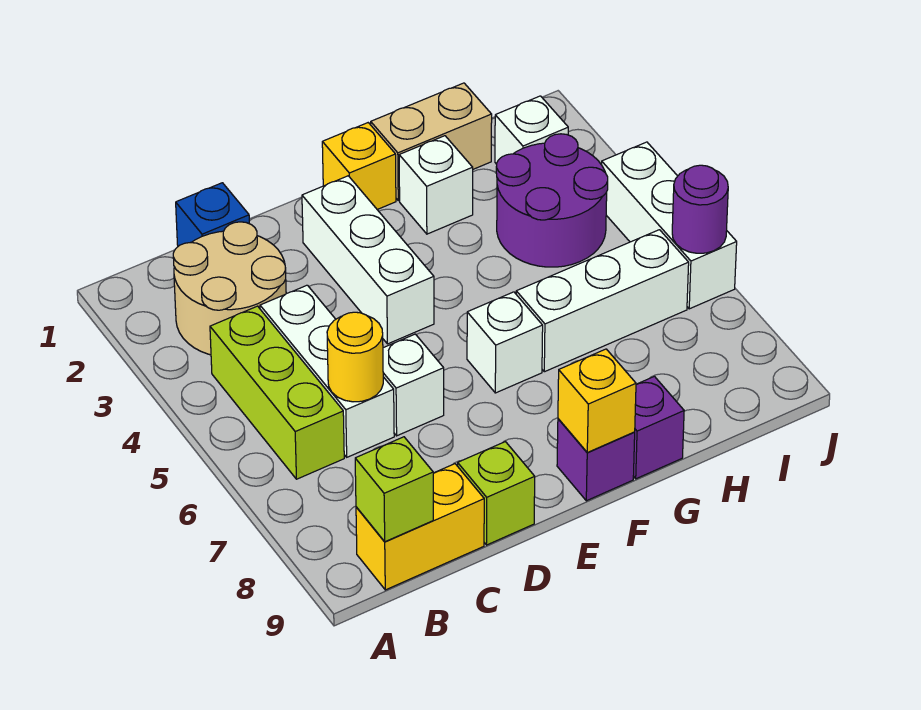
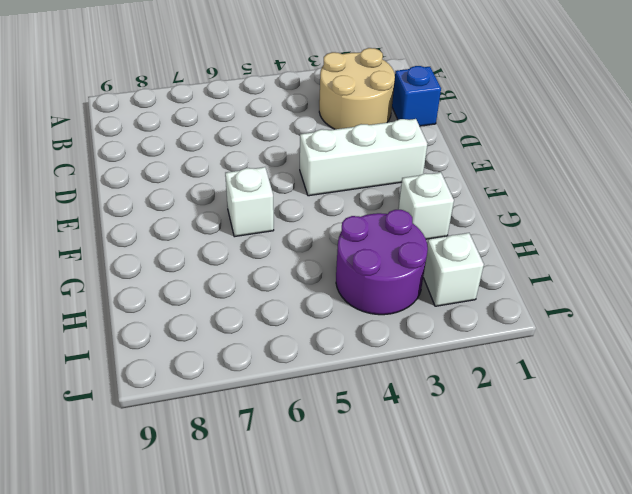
none -> lime 1x3 brick [210,306,344,479]
none -> yellow 1x2 brick [356,464,484,590]
none -> white 1x3 brick [260,285,394,457]

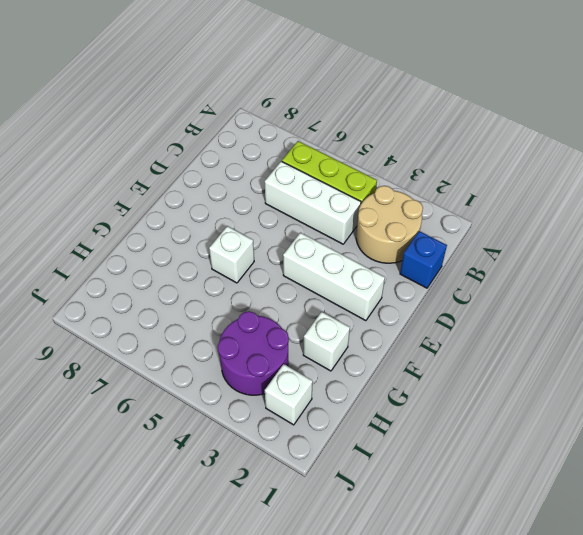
none -> yellow 1x2 brick [356,464,484,590]
none -> white 1x1 brick [383,334,444,436]
none -> lime 1x1 brick [458,442,535,545]

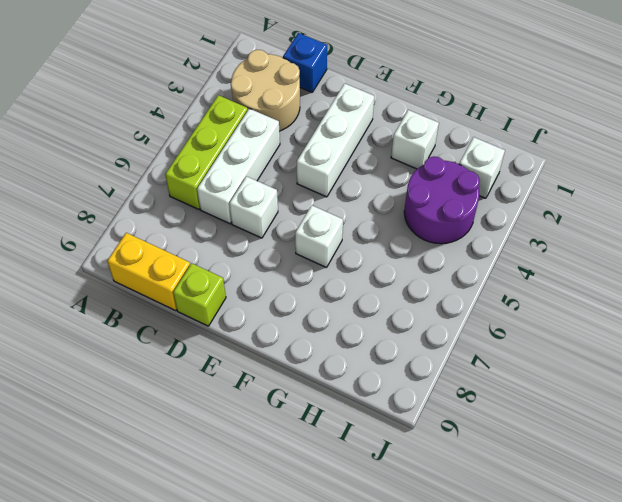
none -> yellow 1x1 brick [322,123,396,210]
none -> purple 1x1 brick [557,419,635,501]
none -> tan 1x2 brick [371,83,492,201]

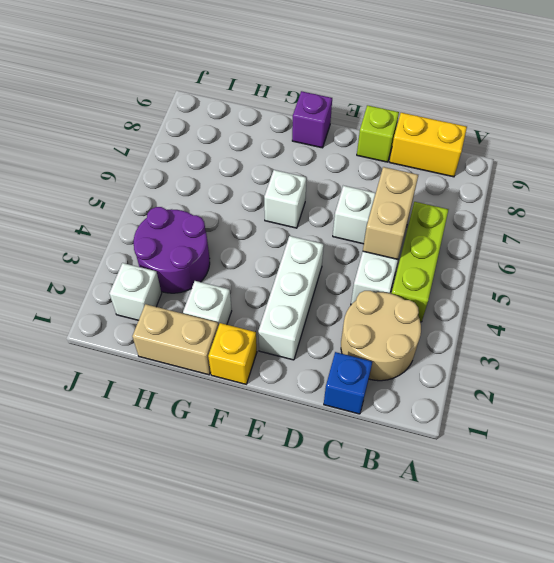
tan 1x2 brick [363,167,418,259] -> yellow 1x1 round brick [327,312,383,402]
none -> white 1x3 brick [516,230,689,372]
none -> purple 1x1 brick [633,376,684,479]
none -> white 1x3 brick [602,142,737,309]

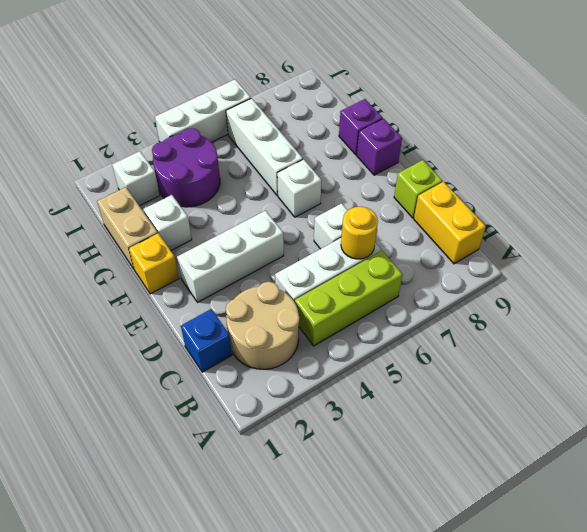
none -> lime 1x1 brick [355,437,433,542]
none -> yellow 1x1 brick [558,349,636,452]
none -> purple 1x1 round brick [672,165,728,253]

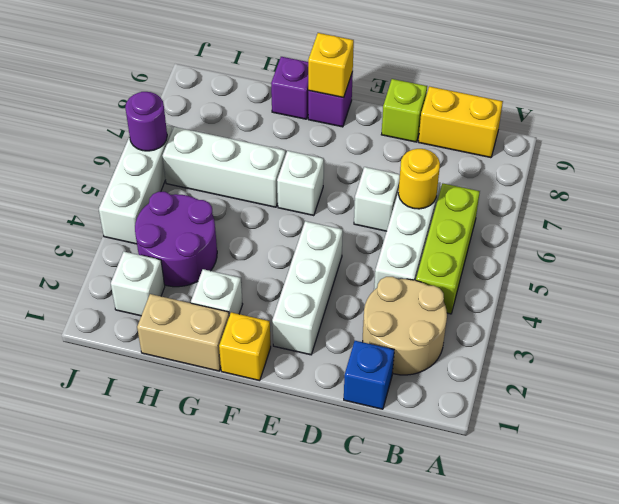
none -> lime 1x1 brick [355,437,433,542]

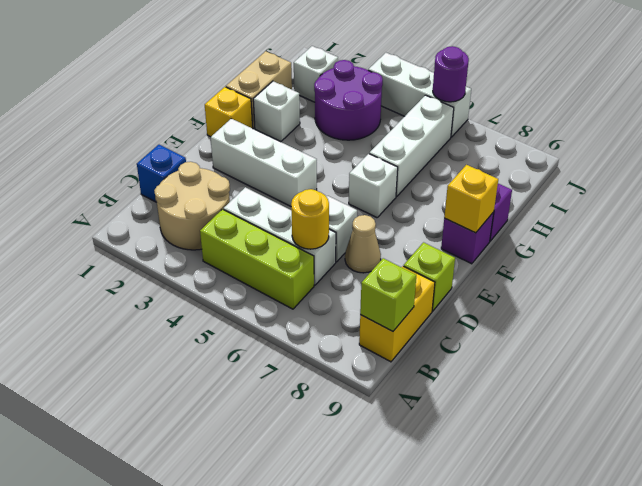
tan 1x1 cone [345,215,381,273] -> none

